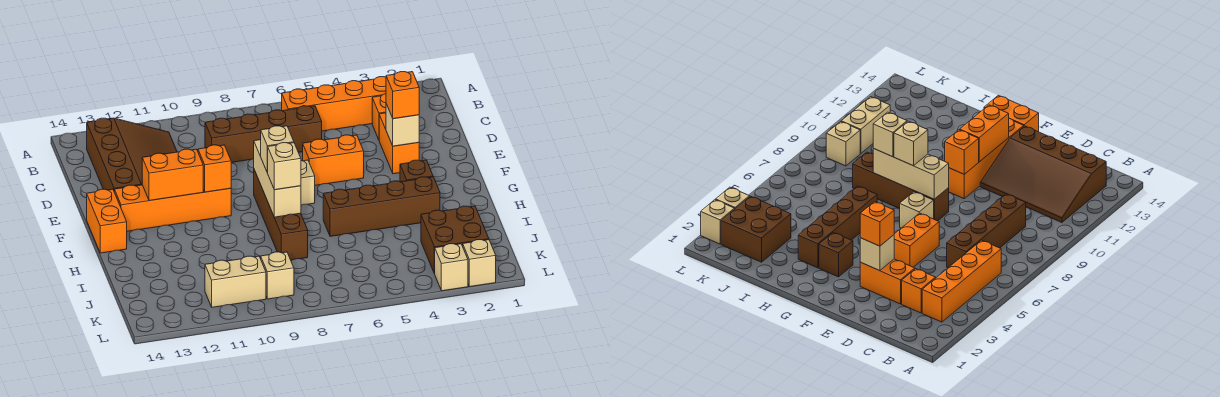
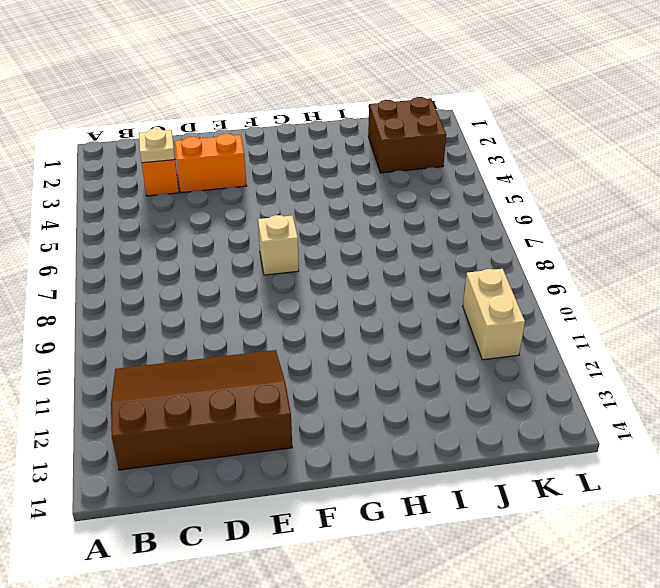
tan 1x1 plate [139,129,175,163] -> none
none -> orange 1x4 brick [282,77,386,131]
none -> brown 1x4 brick [205,106,322,162]
none -> orange 1x2 brick [303,135,364,185]

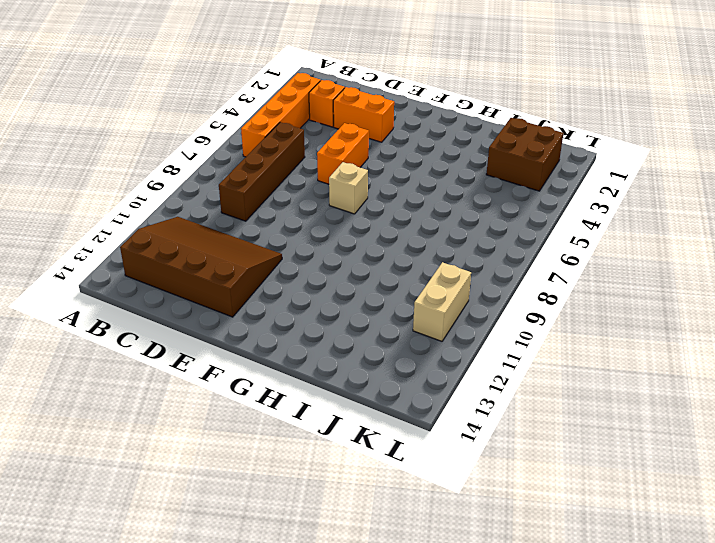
none -> brown 1x4 brick [254,170,308,260]
none -> orange 1x4 brick [114,185,231,231]
none -> orange 1x2 brick [87,189,127,253]

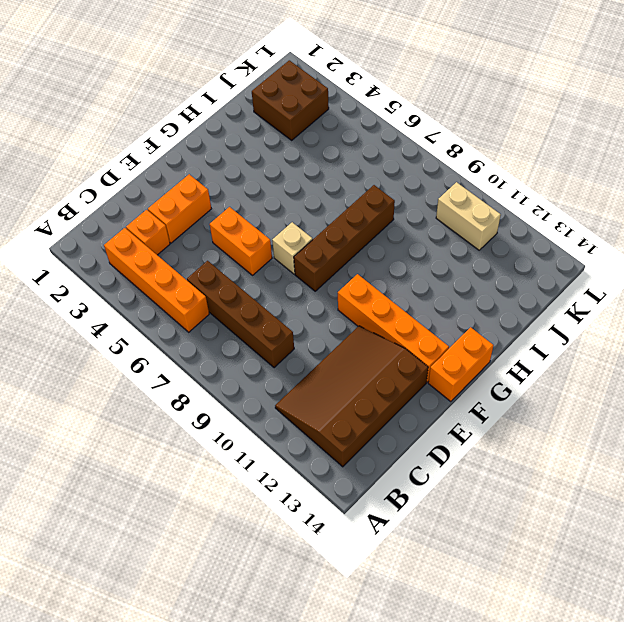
none -> brown 1x1 brick [400,160,433,182]
none -> brown 1x4 brick [323,177,440,236]
none -> tan 1x1 brick [261,252,294,299]

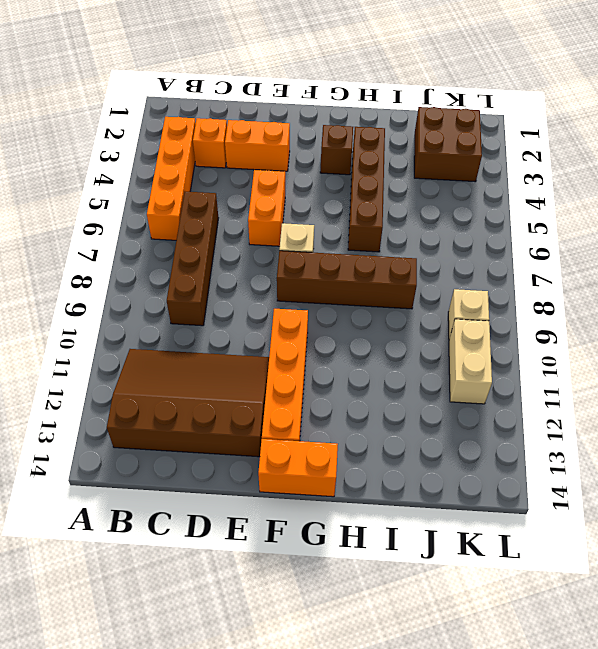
none -> tan 1x1 brick [463,240,496,287]
none -> tan 1x1 brick [435,244,468,291]
none -> tan 1x1 brick [386,104,419,146]

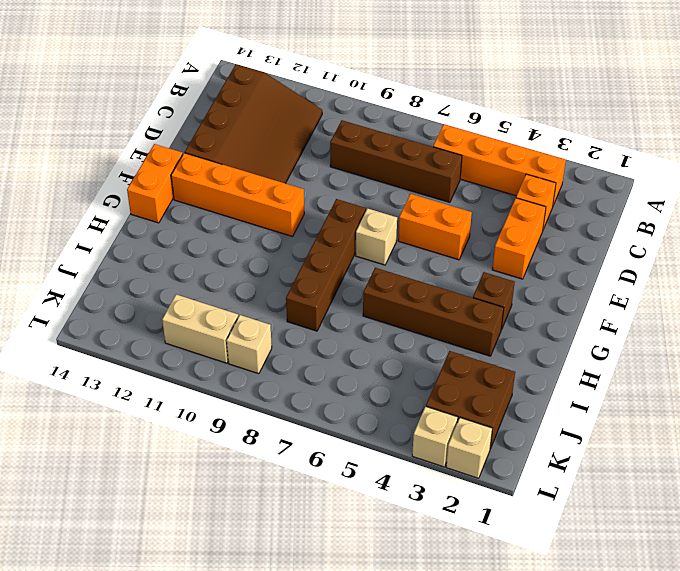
none -> tan 1x1 brick [386,104,419,146]
none -> tan 1x3 brick [254,140,301,217]
none -> orange 1x1 brick [198,145,231,192]

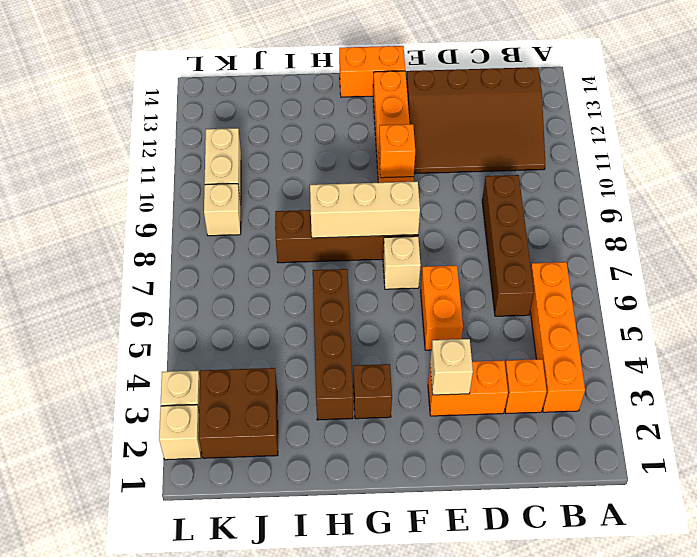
none -> orange 1x2 brick [142,149,203,201]
none -> orange 1x1 brick [386,72,419,119]
none -> tan 1x1 brick [261,126,294,173]

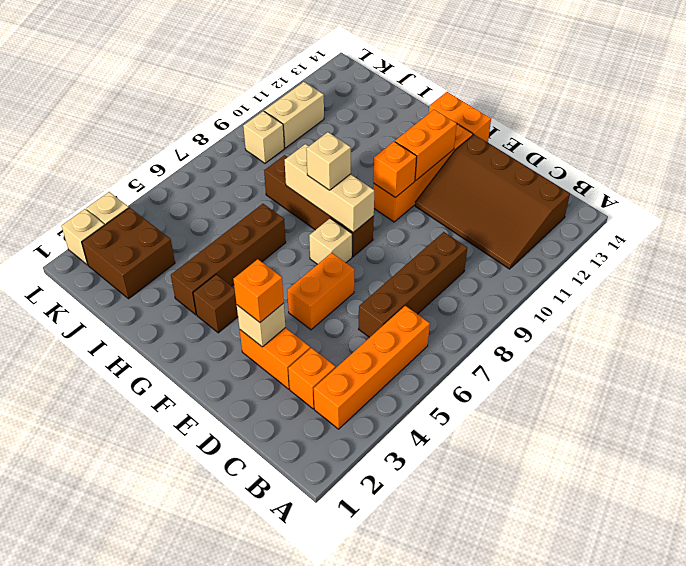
none -> tan 1x1 brick [268,143,301,190]

